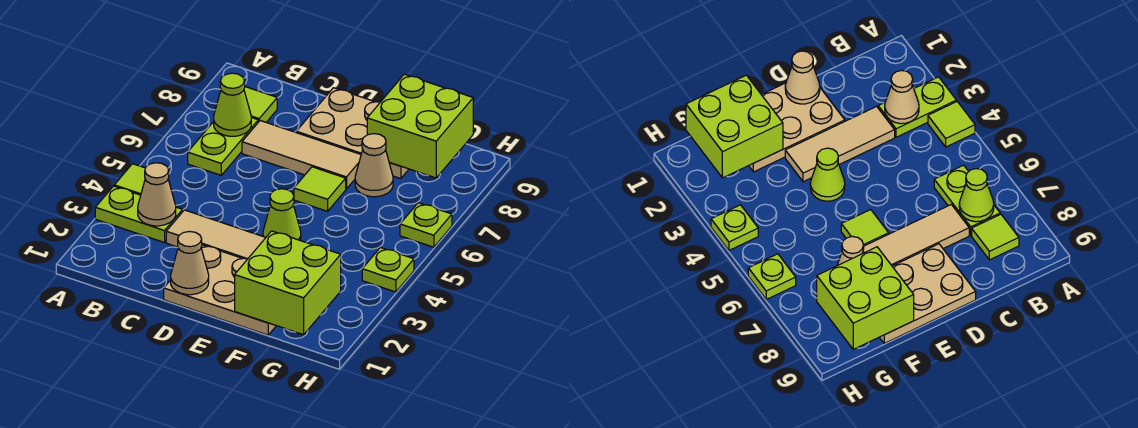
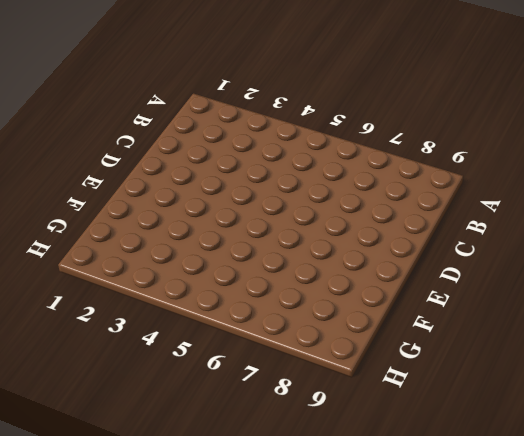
none -> lime 1x2 plate [95,186,183,243]
none -> lime 1x1 tile [114,164,145,195]
none -> lime 1x2 plate [188,118,258,175]

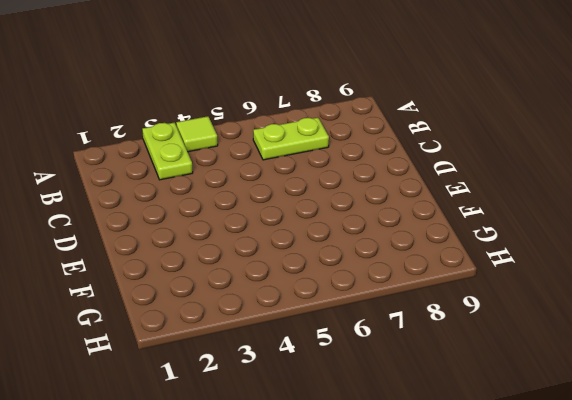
none -> lime 1x1 tile [244,87,277,122]
none -> tan 1x3 tile [166,210,266,259]
none -> tan 1x3 tile [242,121,361,189]

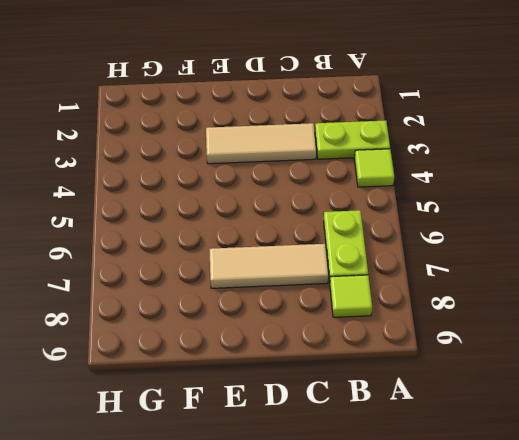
none -> tan 2x3 plate [164,245,276,335]
none -> tan 2x3 plate [296,88,409,179]
none -> lime 1x1 cone [263,189,301,241]

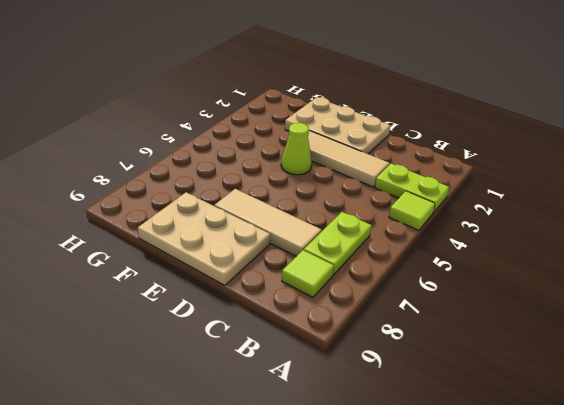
none -> lime 1x1 tile [294,167,346,211]
none -> tan 1x1 cone [355,134,393,197]
none -> lime 1x1 plate [362,248,414,292]

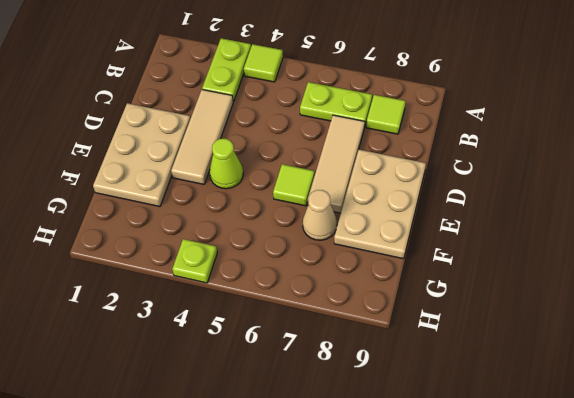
none -> lime 1x1 plate [400,203,452,247]
none -> tan 1x1 cone [138,163,176,226]
none -> lime 1x1 cone [214,73,251,136]

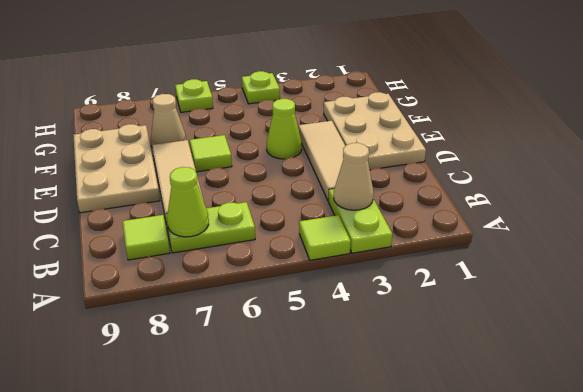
none -> tan 1x1 cone [171,231,209,295]
none -> lime 2x2 brick [235,231,341,335]
none -> lime 2x2 brick [367,74,473,178]

